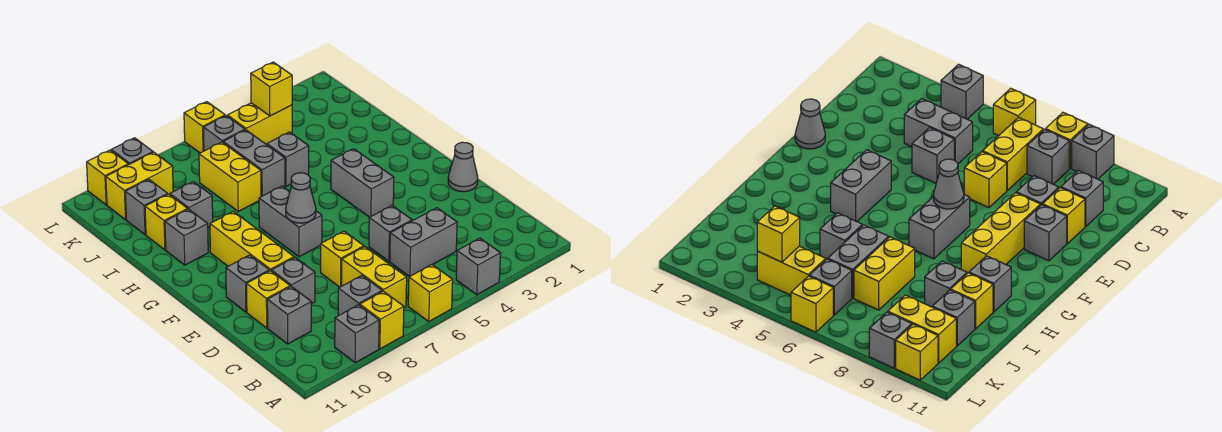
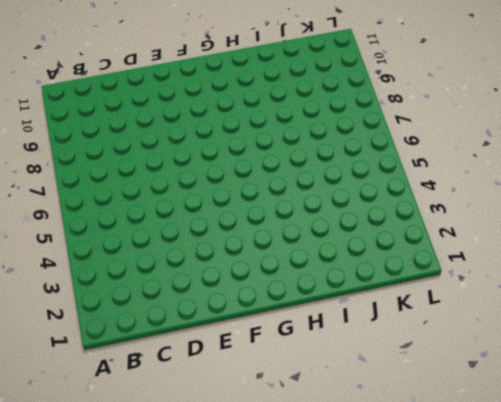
none -> grey 1x1 brick [456,238,501,295]
none -> yellow 1x1 brick [408,265,453,321]
none -> yellow 1x1 brick [360,291,404,349]
none -> grey 1x1 brick [335,305,379,363]

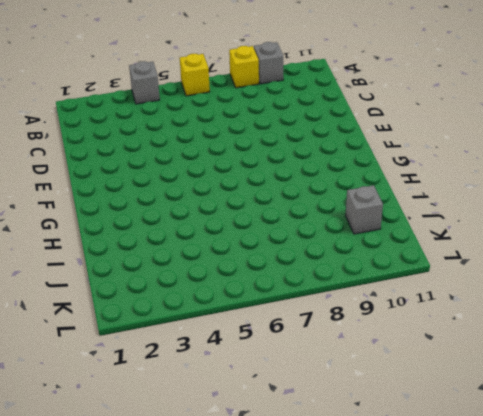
none -> yellow 1x2 brick [342,247,407,307]
none -> grey 1x1 brick [338,276,382,316]
none -> grey 1x2 brick [390,208,457,277]
none -> grey 1x1 brick [267,287,311,344]

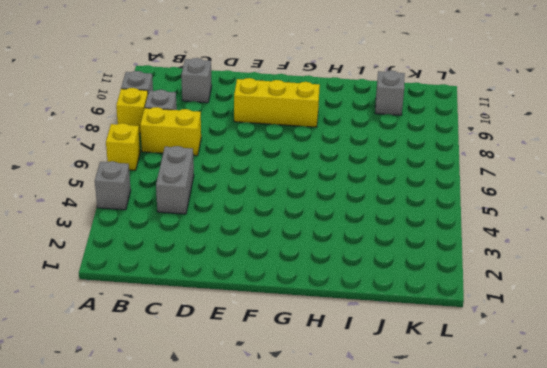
none -> grey 1x1 brick [369,206,412,261]
none -> yellow 1x1 brick [321,231,364,287]
none -> grey 1x1 brick [271,258,315,304]
none -> yellow 1x1 brick [247,271,290,328]

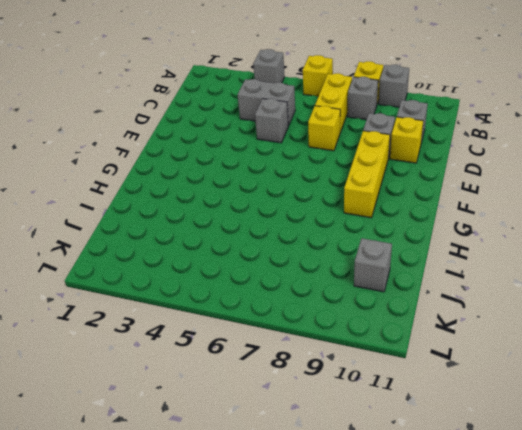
none -> grey 1x1 cone [448,142,478,192]
none -> grey 1x1 brick [226,255,269,312]
none -> grey 1x2 brick [331,149,394,217]
none -> grey 1x2 brick [259,186,322,257]

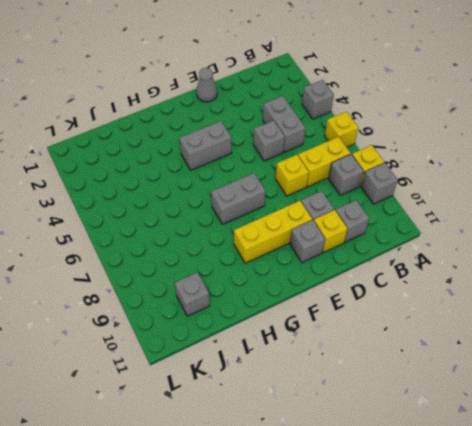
none -> grey 1x1 brick [165,209,208,265]
none -> grey 1x1 brick [267,132,309,186]
none -> grey 1x2 brick [223,130,285,197]
none -> yellow 1x2 brick [199,142,261,211]

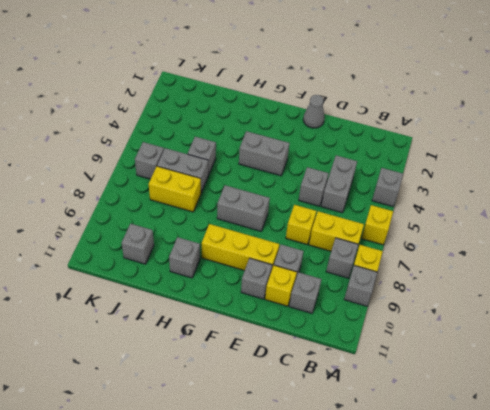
none -> grey 1x1 brick [170,182,213,227]
none -> yellow 1x1 brick [145,194,188,250]
none -> yellow 1x2 brick [227,103,292,145]
none -> yellow 1x2 brick [106,152,173,220]

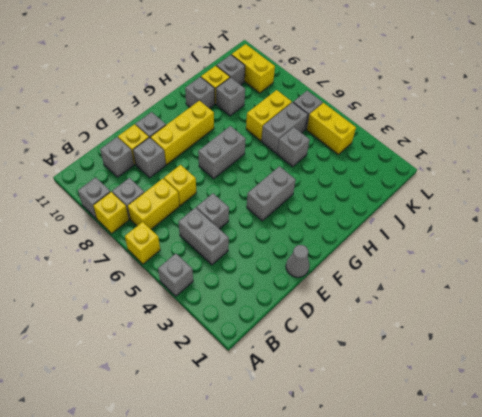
none -> yellow 1x1 brick [184,102,225,153]
none -> grey 1x1 brick [111,138,153,165]
none -> yellow 1x1 brick [87,150,128,205]
none -> grey 1x1 cone [286,173,316,223]

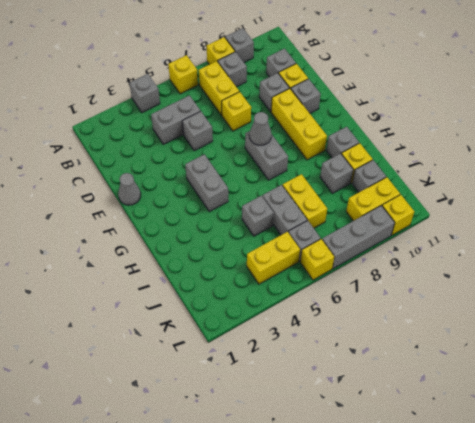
grey 1x3 brick [322,206,395,269] -> grey 1x1 brick [111,138,153,165]
none -> yellow 1x1 brick [251,62,292,116]

